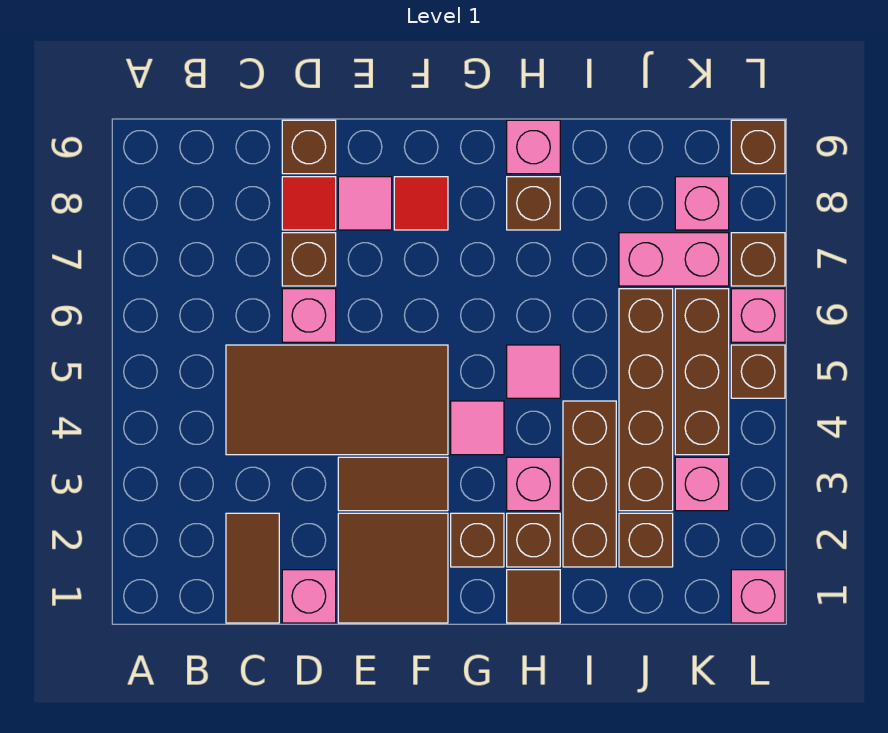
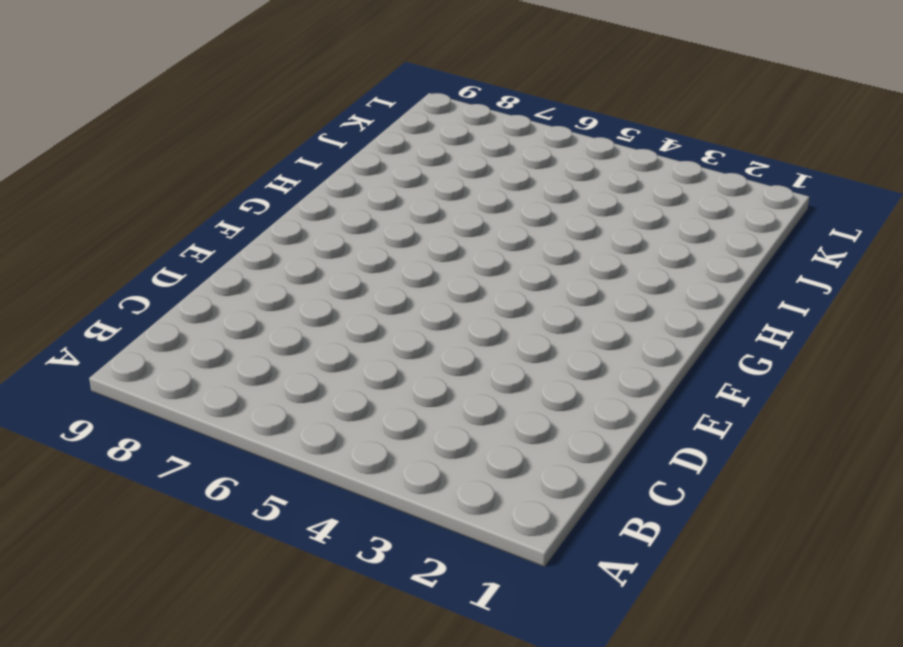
none -> brown 1x2 tile [226,513,279,623]
none -> brown 2x4 tile [226,345,448,455]
none -> pink 1x1 brick [282,570,336,623]
none -> pink 1x1 brick [282,289,336,342]

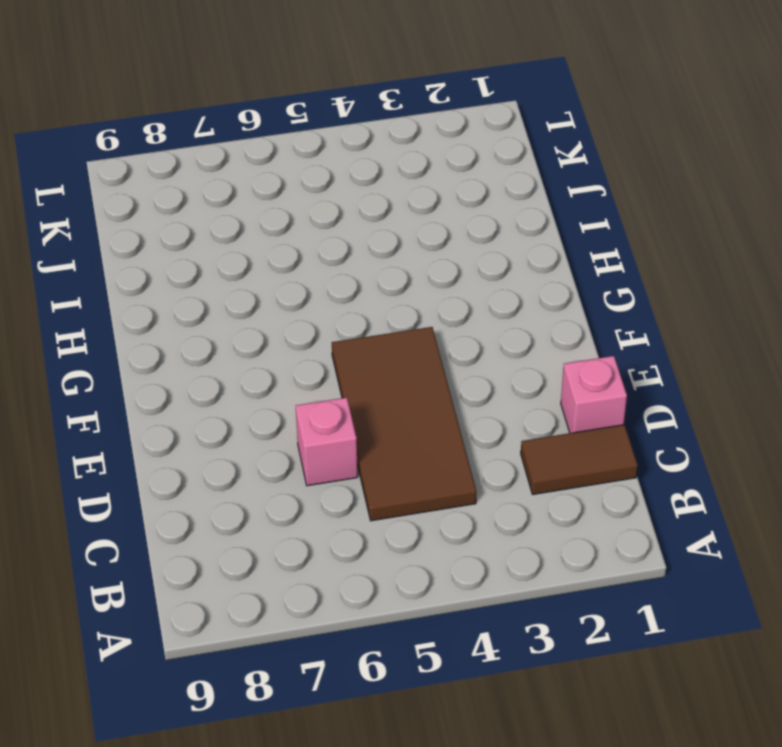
none -> brown 1x1 brick [282,233,336,286]
none -> red 1x1 tile [282,177,336,230]
none -> brown 1x1 brick [282,120,336,174]
none -> brown 2x2 tile [338,513,448,623]

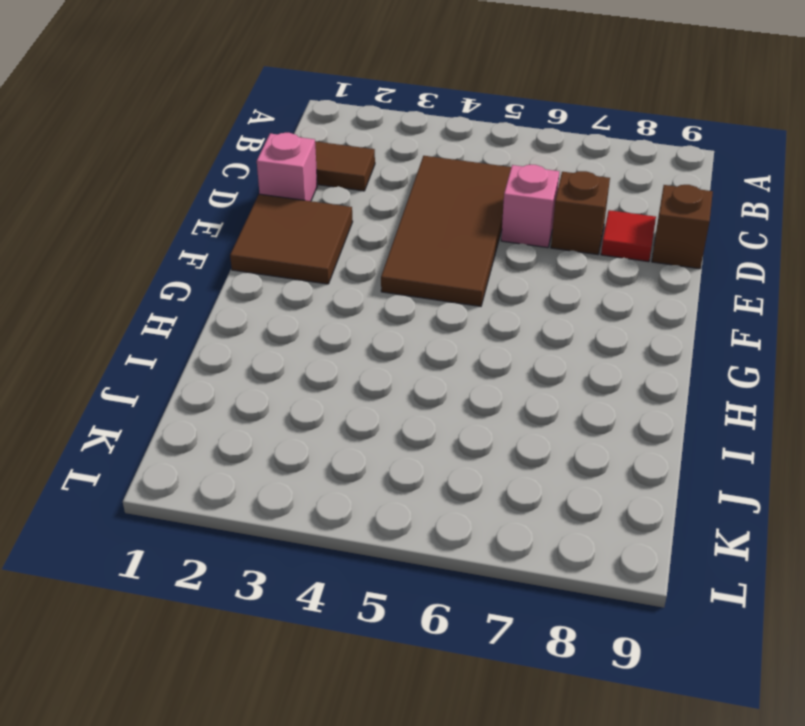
none -> brown 1x2 tile [338,457,448,511]
none -> pink 1x1 tile [338,177,392,230]
none -> red 1x1 tile [394,177,448,230]
none -> brown 1x1 brick [451,513,504,567]

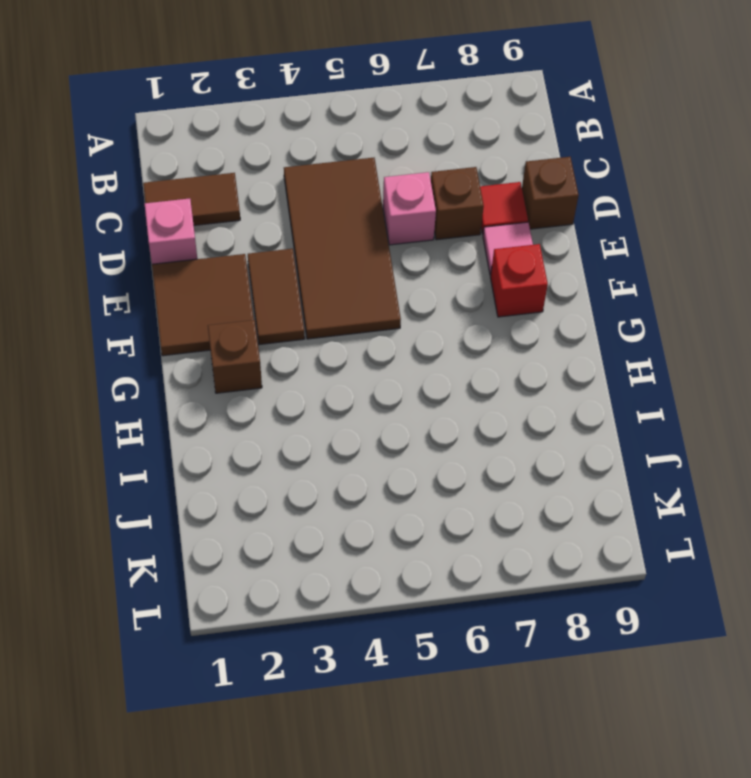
red 1x1 brick [490,244,548,317] -> red 1x1 tile [394,177,448,230]
none -> pink 1x1 tile [451,401,504,455]
none -> brown 1x1 tile [507,570,560,623]
none -> brown 1x1 brick [507,513,560,567]
none -> pink 1x1 brick [507,457,560,511]

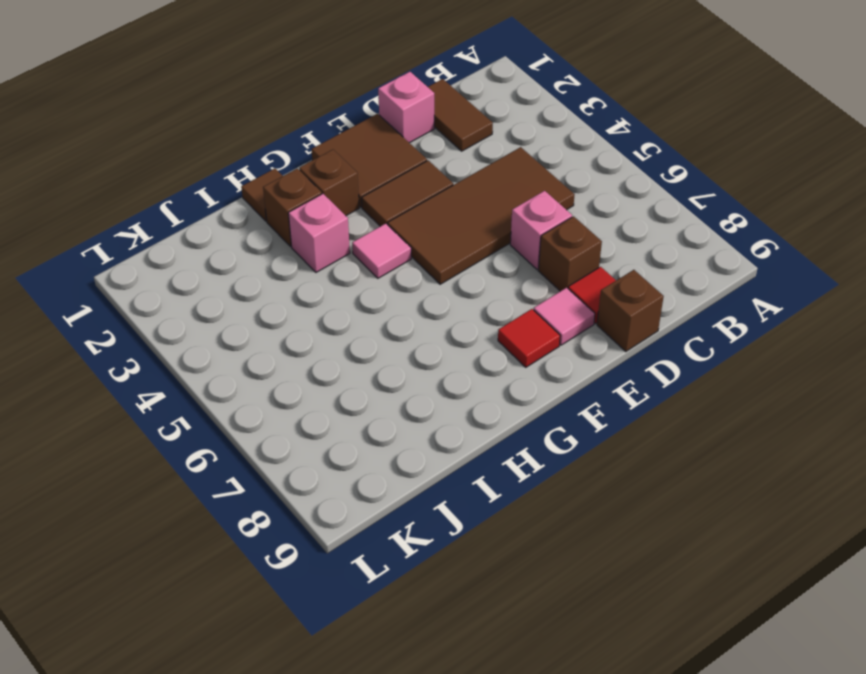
none -> pink 1x1 tile [507,345,560,398]
none -> brown 1x1 brick [507,177,560,230]
none -> pink 1x1 brick [507,120,560,174]
none -> brown 1x3 brick [563,401,616,567]

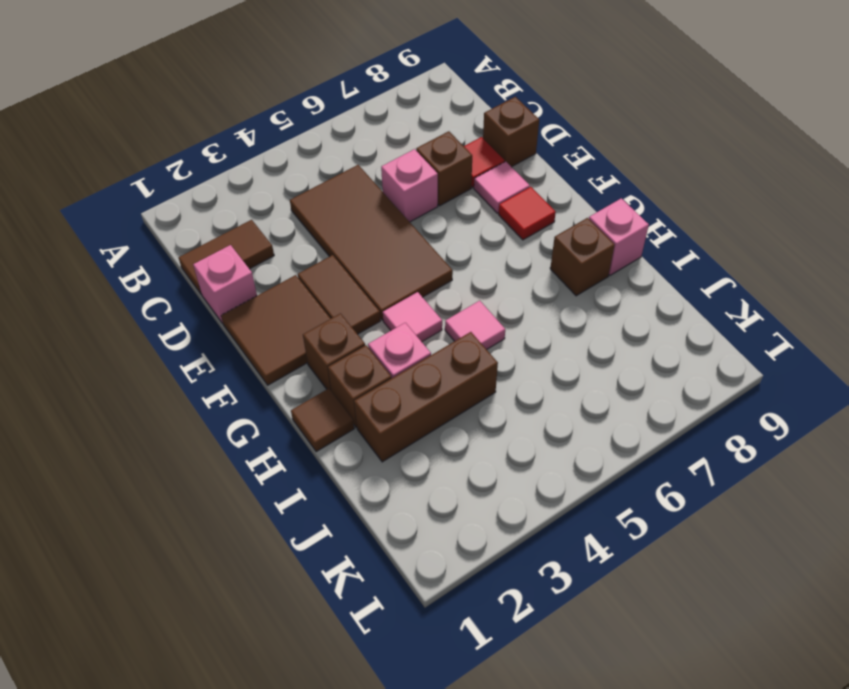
none -> brown 1x1 brick [619,513,673,567]
none -> brown 1x4 brick [619,289,673,511]
none -> pink 1x2 brick [619,233,729,286]
none -> pink 1x1 brick [675,457,729,511]

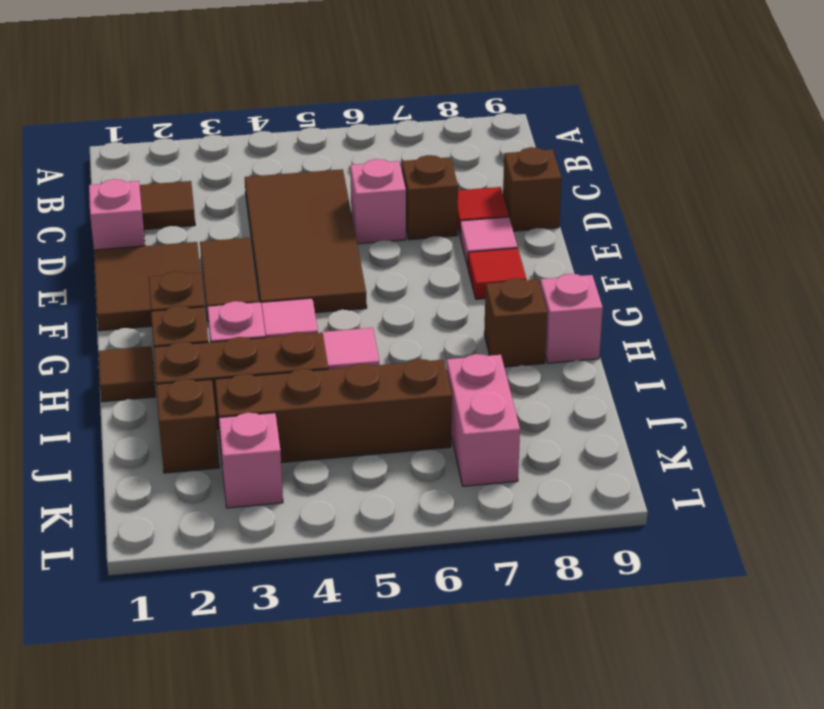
none -> brown 1x3 brick [675,289,729,455]
none -> pink 1x1 brick [675,177,729,230]
none -> pink 1x1 brick [731,570,785,623]
none -> brown 1x1 brick [731,345,785,398]

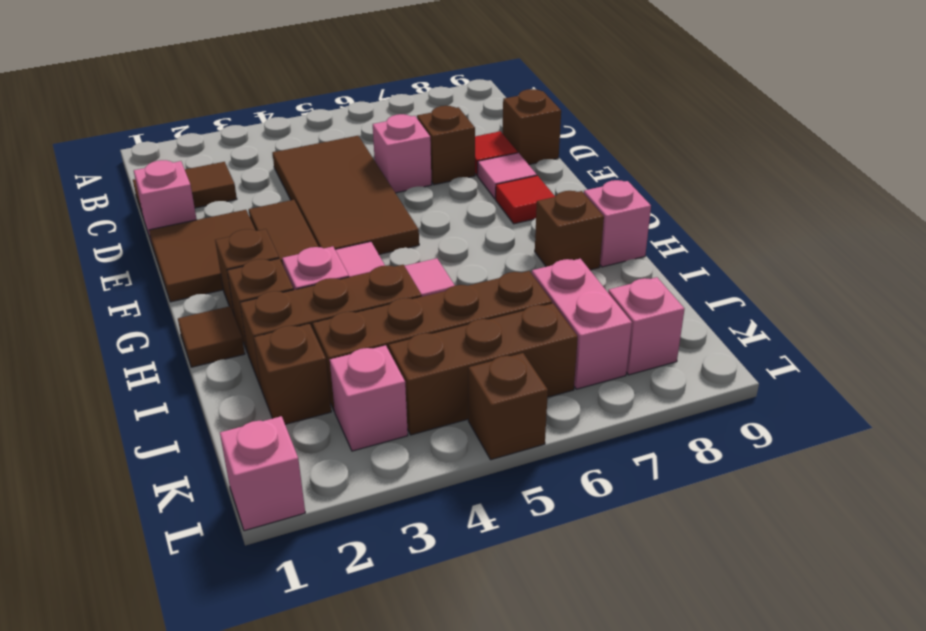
none -> pink 1x1 brick [731,289,785,342]
none -> brown 1x1 brick [731,233,785,286]
none -> brown 1x1 brick [731,120,785,174]

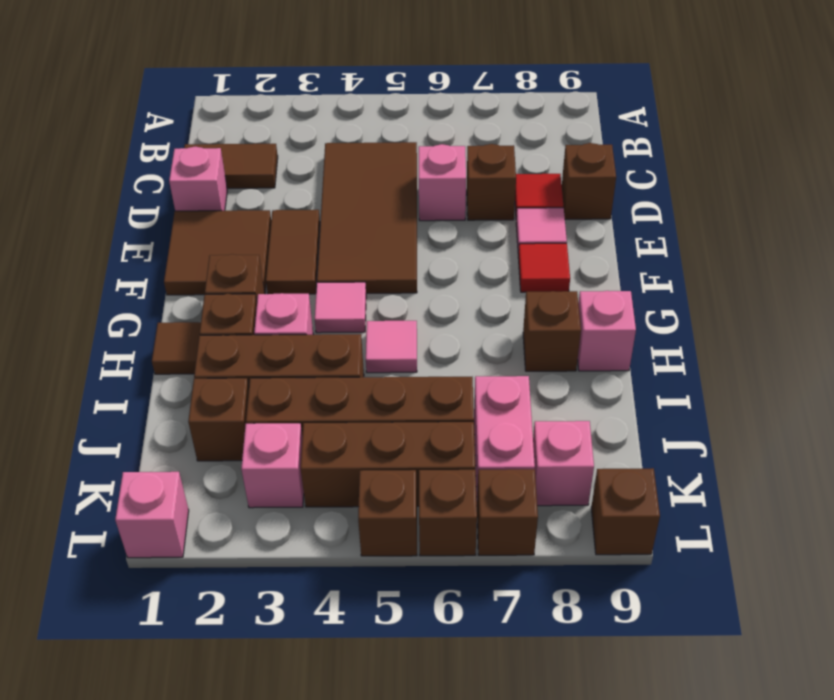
brown 1x1 brick [419,470,477,556] -> pink 1x1 brick [731,289,785,342]

